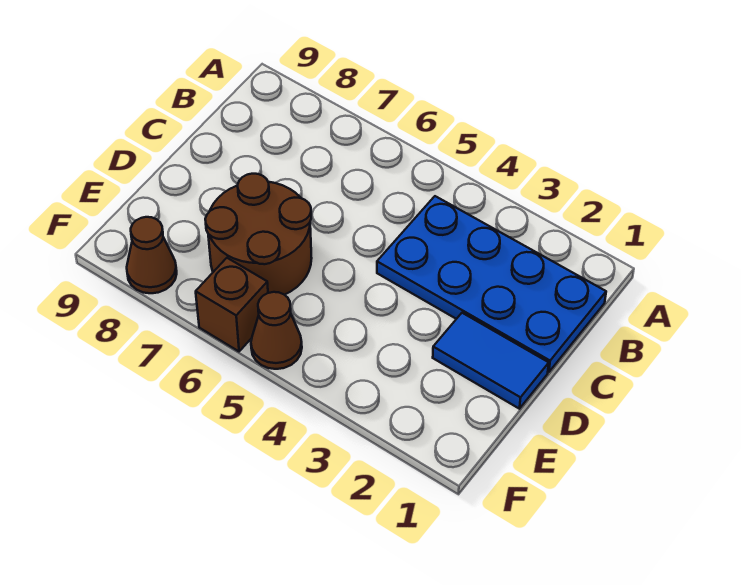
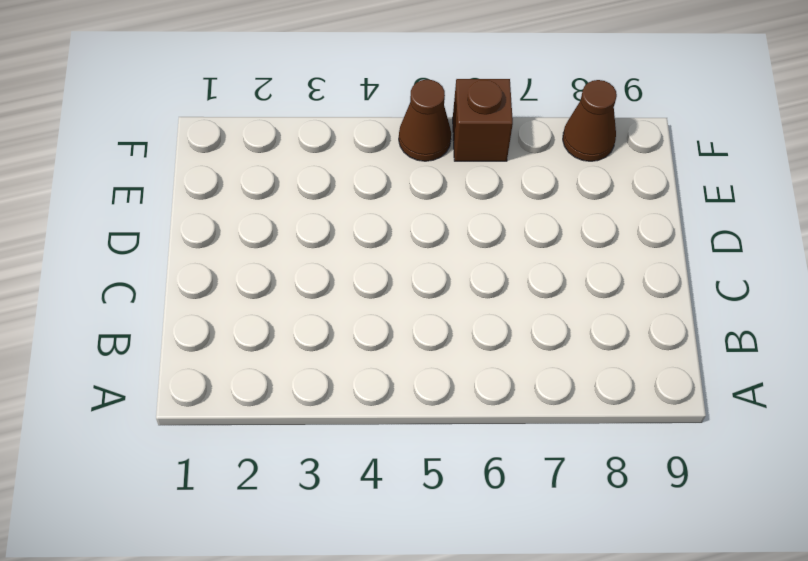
none -> blue 2x4 plate [377,196,606,372]
none -> blue 1x2 tile [433,313,549,409]

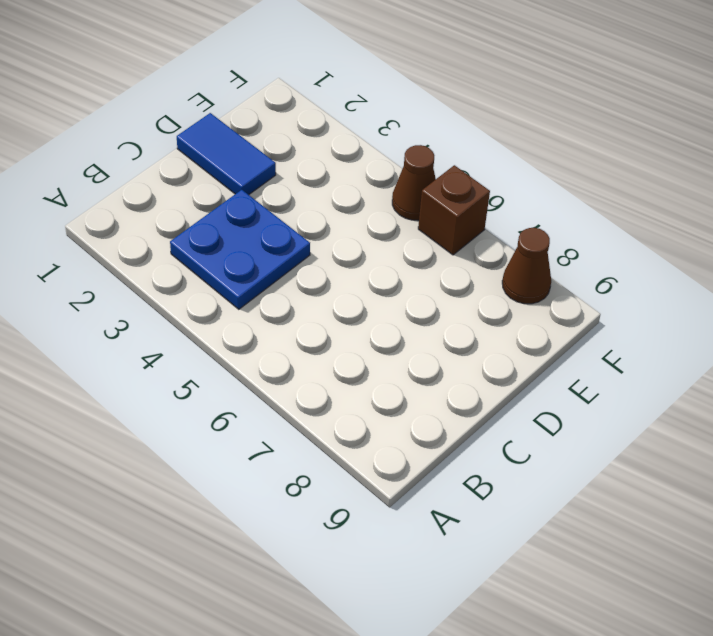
blue 2x2 plate [170,190,310,309] -> blue 2x4 plate [377,196,606,372]
none -> brown 2x2 round brick [205,174,312,295]

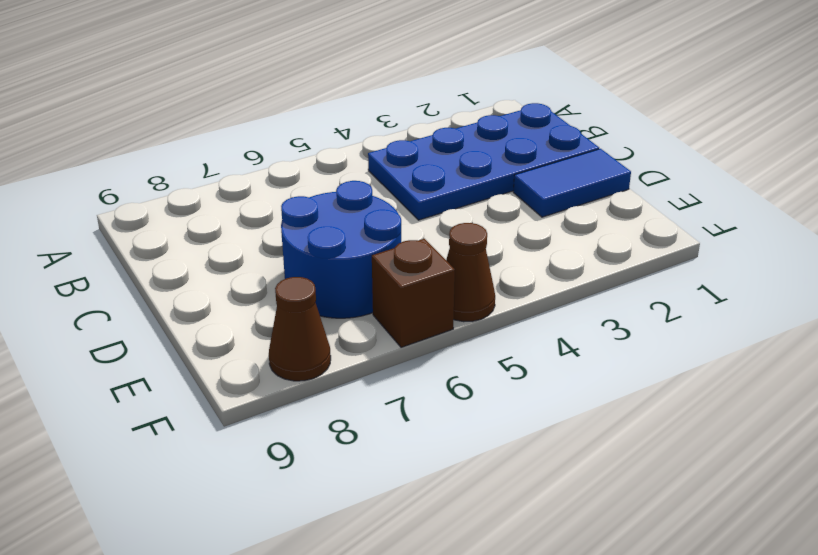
blue 2x2 round brick [281,181,401,318] -> brown 2x2 round brick [205,174,312,295]

